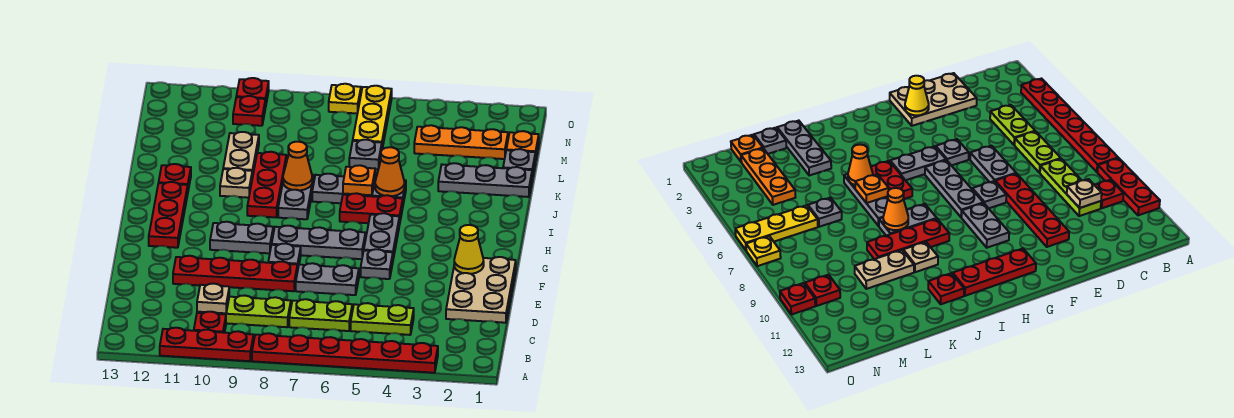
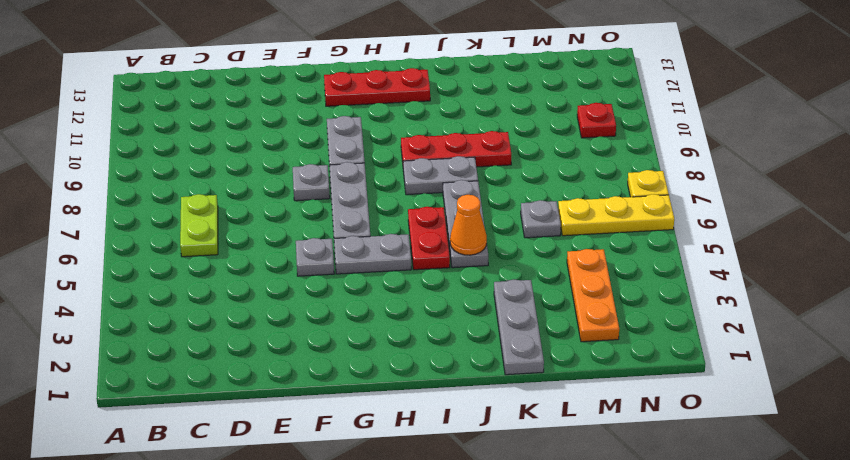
none -> red 1x6 plate [252,333,438,373]
none -> red 1x3 plate [160,328,254,361]
none -> red 1x1 plate [194,312,226,333]
none -> lime 1x2 plate [351,303,414,335]

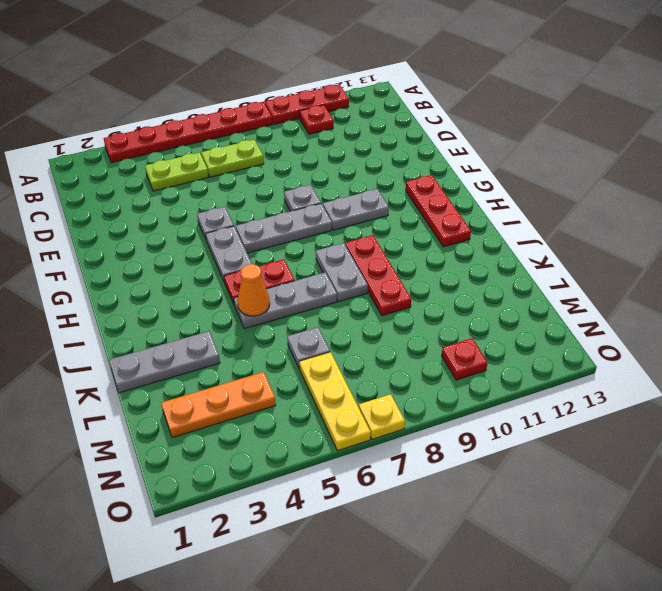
none -> lime 1x3 plate [197,295,291,327]
none -> tan 2x3 plate [446,257,516,323]
none -> grey 1x2 plate [296,263,359,295]
none -> red 1x4 plate [173,256,297,291]

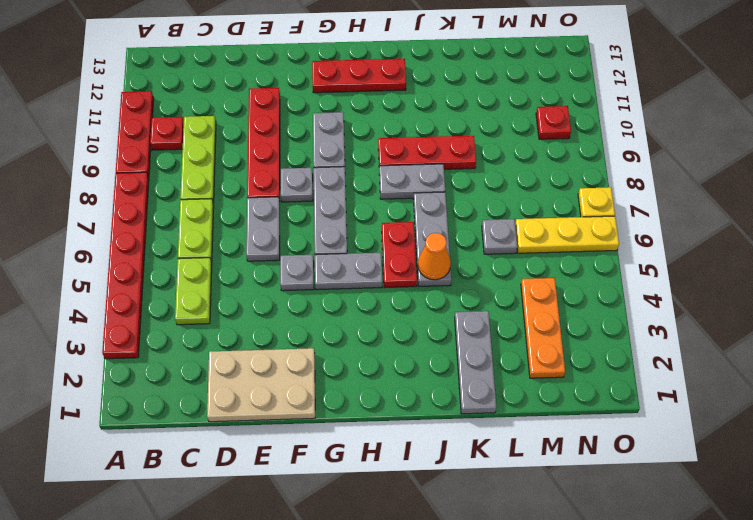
none -> tan 1x1 plate [220,168,252,198]
none -> red 1x1 plate [159,164,191,190]
none -> tan 1x2 plate [223,132,259,178]
none -> grey 1x1 plate [503,149,535,178]

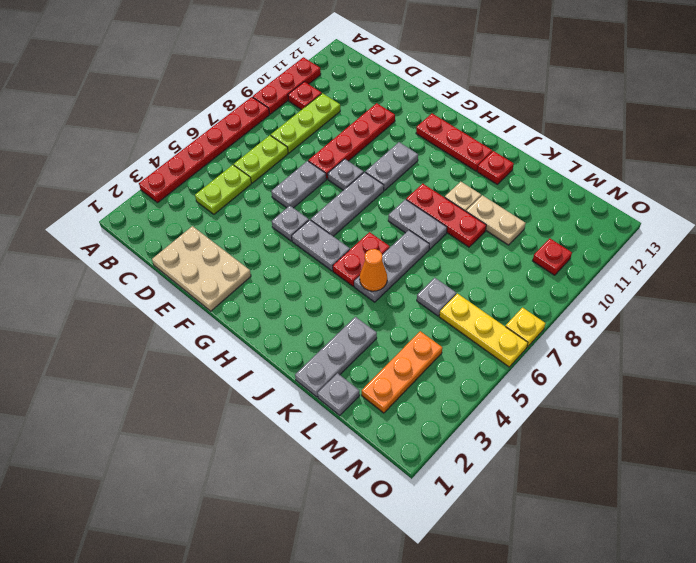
none -> orange 1x1 plate [506,131,539,161]
none -> red 1x1 plate [236,78,269,107]
none -> tan 1x1 plate [197,284,229,313]
none -> yellow 1x1 cone [454,225,484,274]

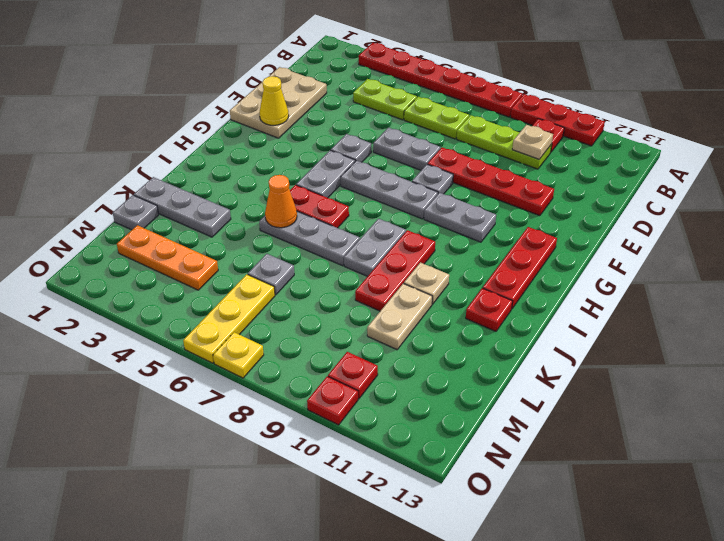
none -> orange 1x1 plate [506,131,539,161]
none -> orange 1x1 plate [343,165,375,195]
none -> orange 1x1 cone [283,142,312,190]

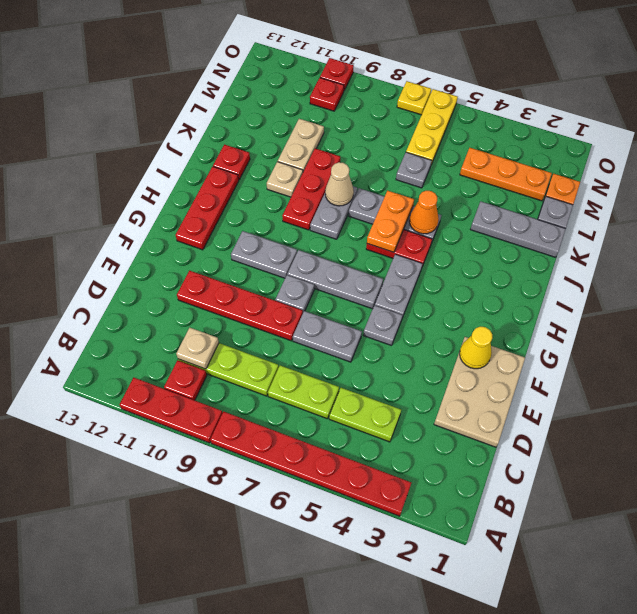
orange 1x2 plate [367,191,414,252] -> orange 1x1 plate [343,165,375,195]
tan 1x1 cone [325,162,354,206] -> orange 1x1 cone [283,142,312,190]

